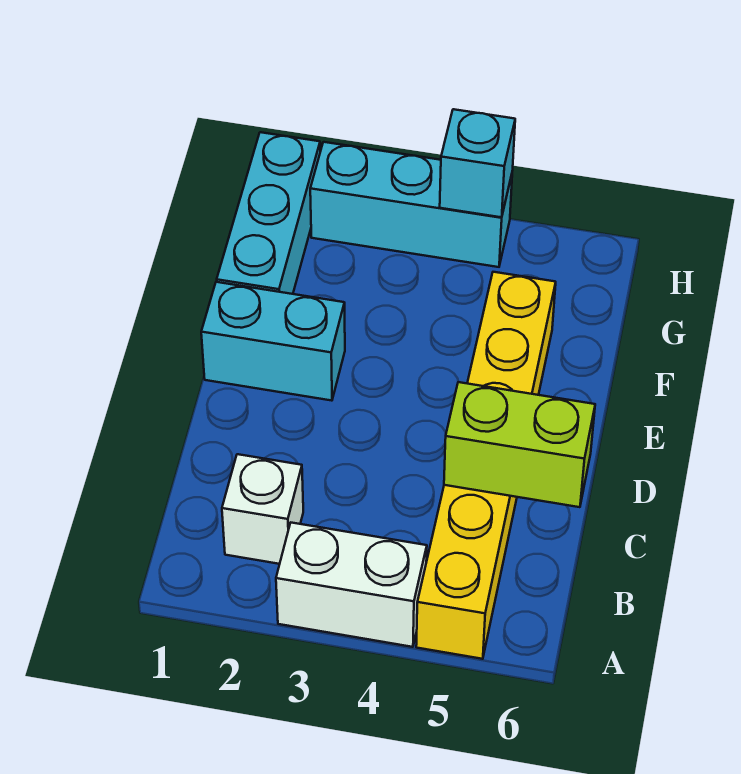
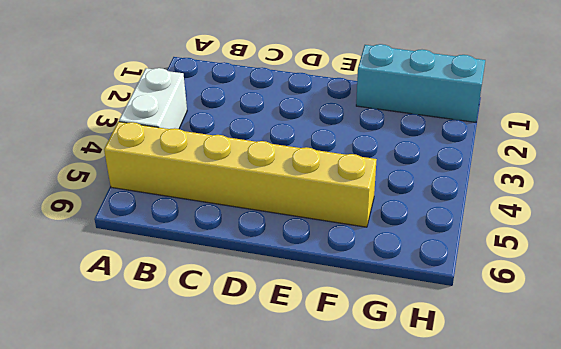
none -> white 1x1 brick [222,454,303,564]
none -> cyan 1x2 brick [201,282,345,401]

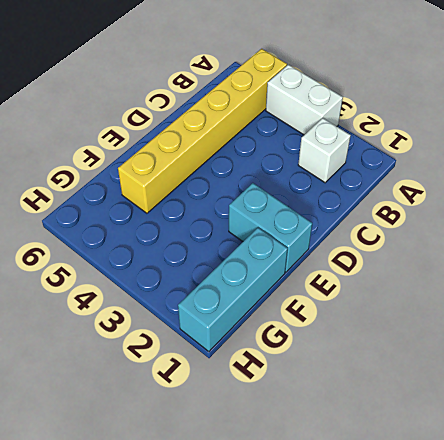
none -> cyan 1x3 brick [310,142,512,267]
none -> lime 1x2 brick [444,382,595,507]

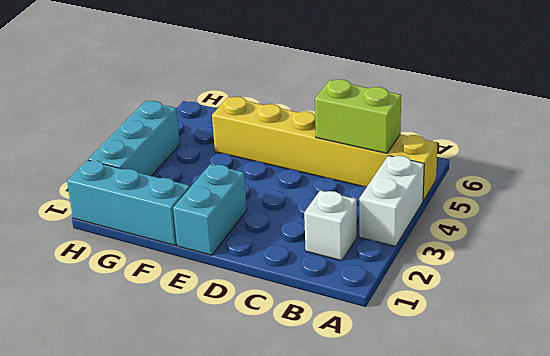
lime 1x2 brick [315,79,401,153] -> lime 1x2 brick turned to [444,382,595,507]
none -> cyan 1x1 brick [440,109,515,217]

